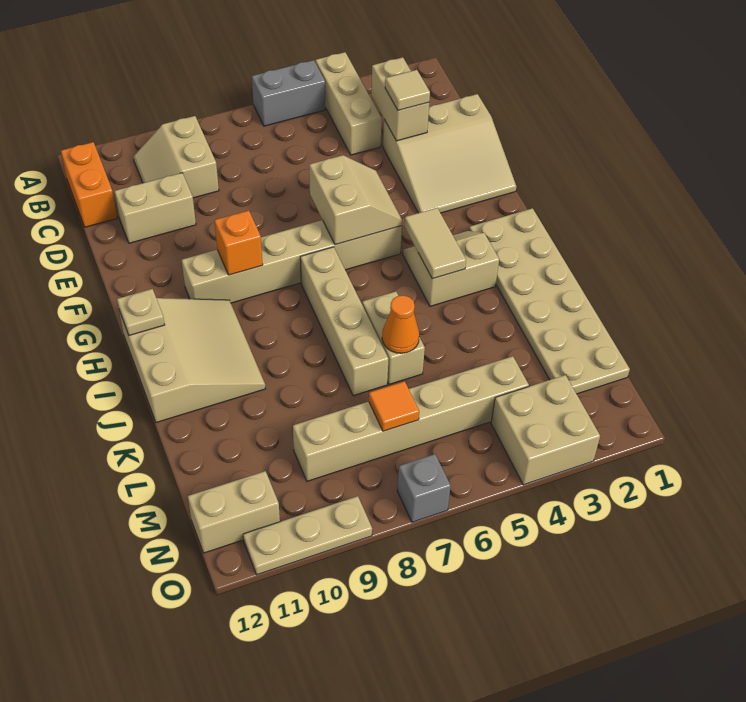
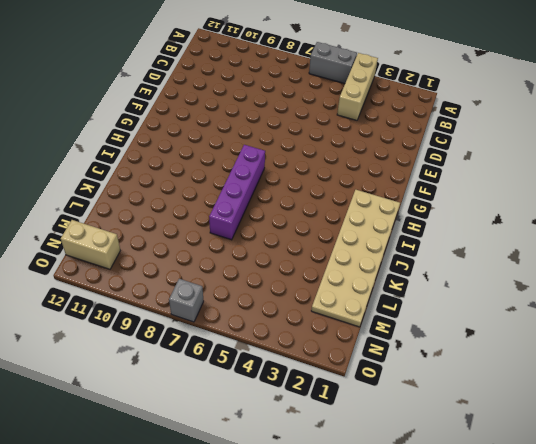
purple 1x4 brick [209,145,265,240] -> tan 1x4 brick [300,247,388,396]
none -> tan 2x2 slope [133,116,219,198]
none -> orange 1x2 brick [61,142,117,227]
none -> tan 3x3 slope [383,94,516,213]

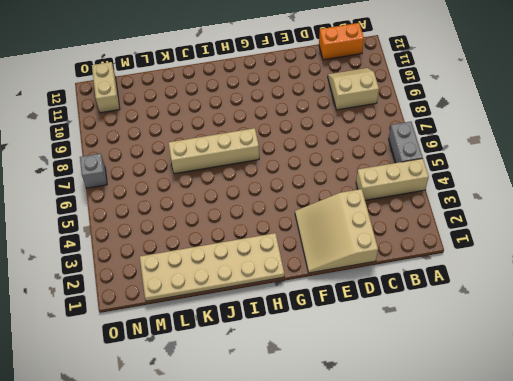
none -> tan 1x2 brick [115,173,196,243]
none -> tan 1x6 brick [182,220,402,303]
none -> tan 2x2 slope [403,231,499,306]

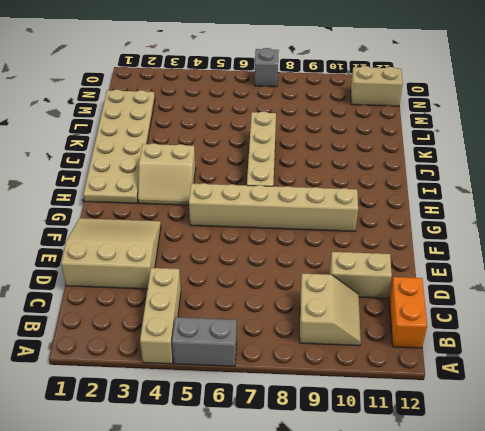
none -> tan 3x3 slope [119,298,265,423]
none -> tan 1x2 brick [362,291,425,384]
none -> tan 1x6 brick [293,356,529,481]

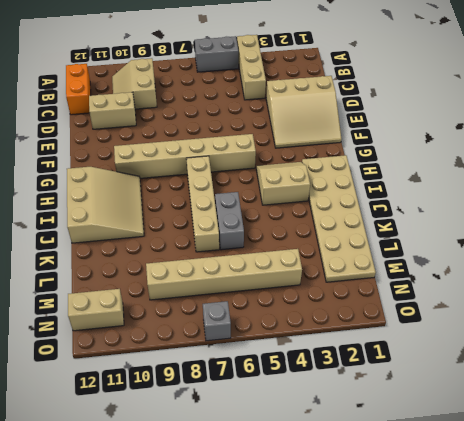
grey 1x2 brick [215,192,244,250] -> tan 1x2 brick [362,291,425,384]
none -> tan 2x2 brick [491,375,600,485]
none -> tan 1x3 plate [243,496,372,575]
none -> tan 1x2 brick [371,57,429,141]

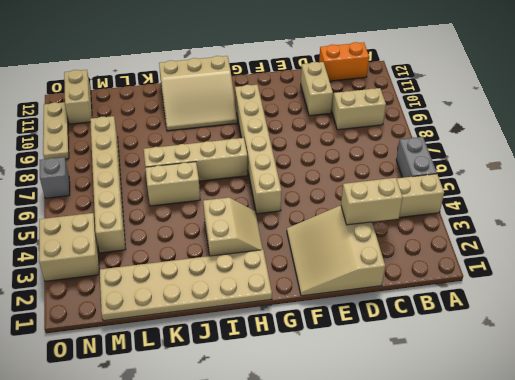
none -> tan 2x2 slope [309,155,402,245]
none -> orange 1x1 brick [214,210,263,275]
none -> tan 1x2 tile [404,208,466,279]

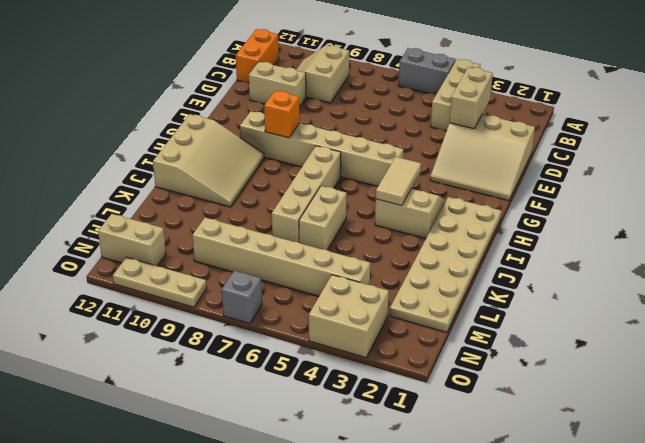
none -> tan 2x2 slope [309,155,402,245]
none -> tan 1x1 plate [117,289,165,335]
none -> orange 1x1 cone [382,295,419,353]

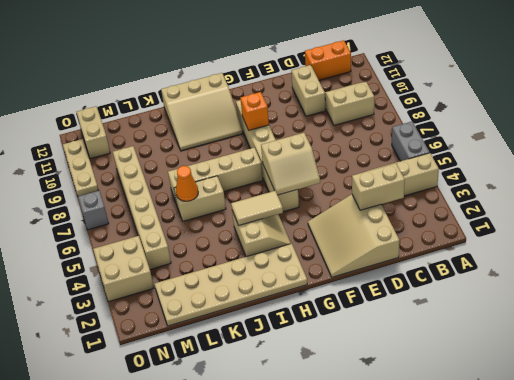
none -> tan 1x1 plate [117,289,165,335]
none -> orange 1x1 tile [369,381,419,431]
none -> tan 1x1 tile [385,70,430,110]

